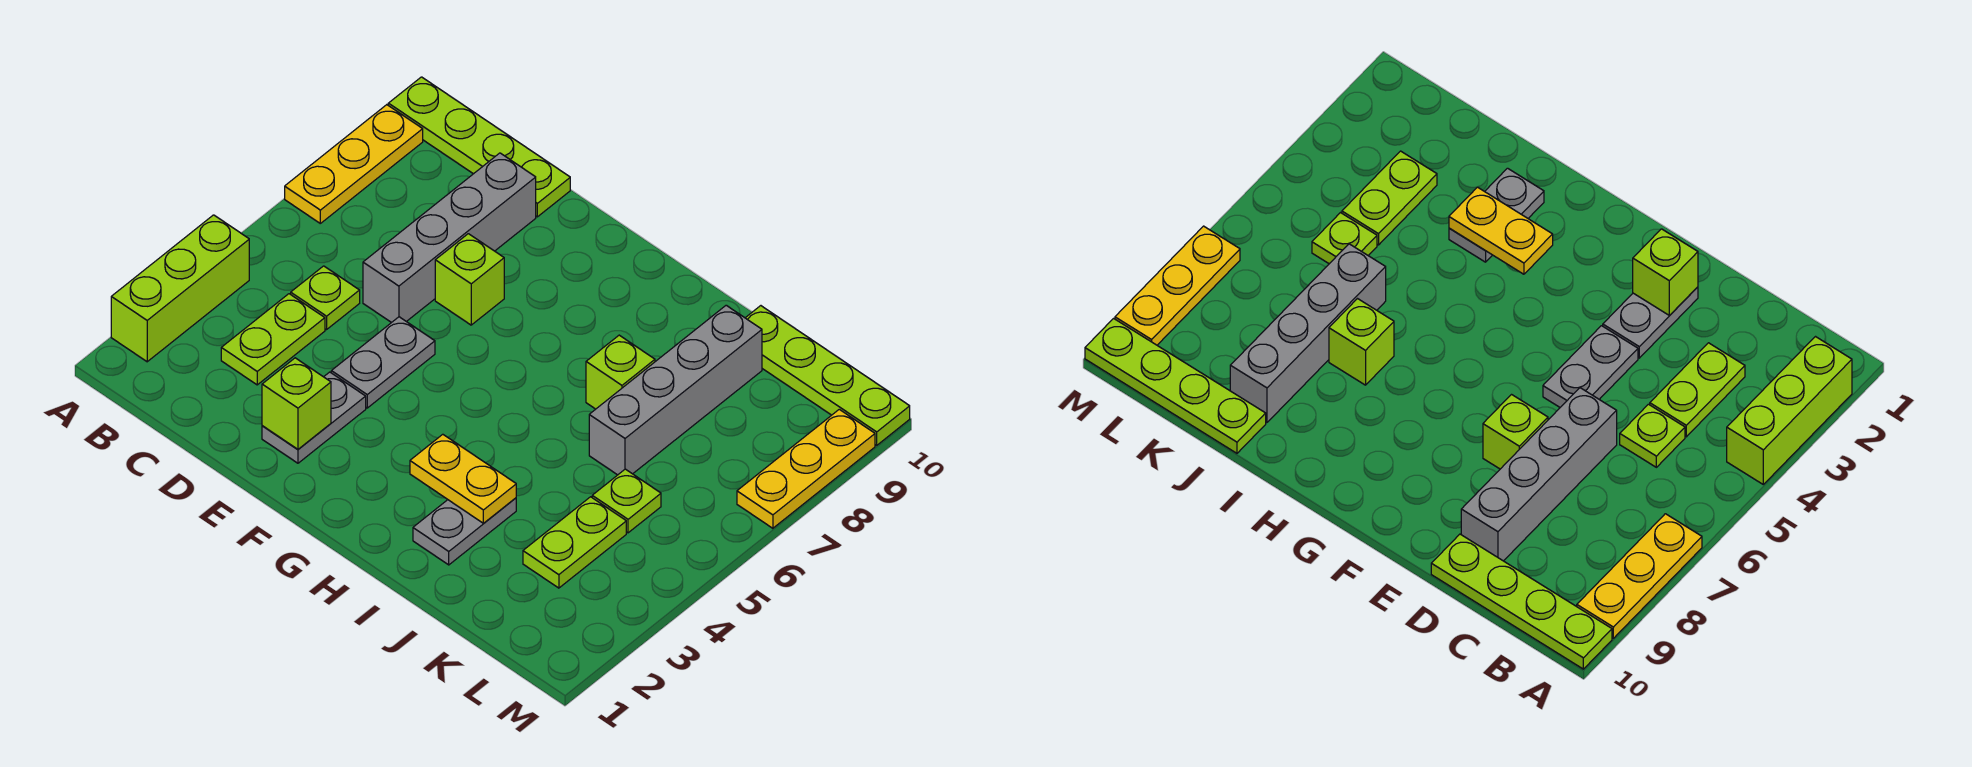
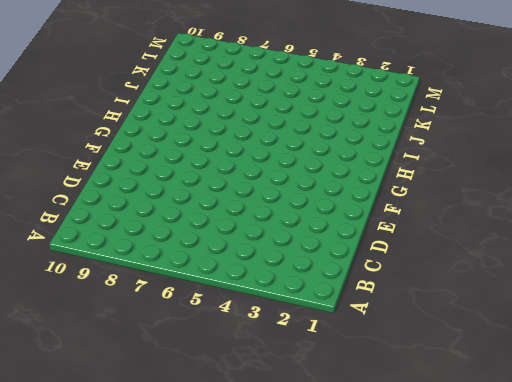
none -> lime 1x3 brick [111,215,249,362]
none -> yellow 1x3 plate [285,105,423,223]
none -> lime 1x4 plate [388,77,570,217]

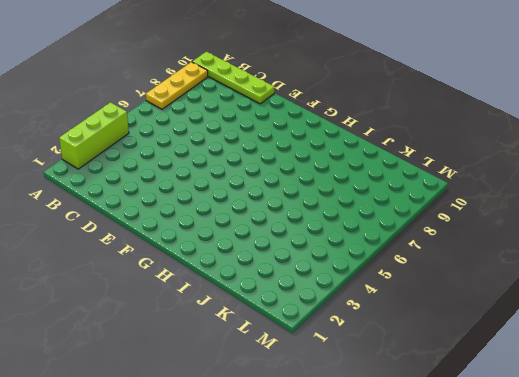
none -> lime 1x2 plate [221,294,325,385]
none -> lime 1x1 plate [291,266,360,330]
none -> grey 1x4 brick [363,153,536,323]

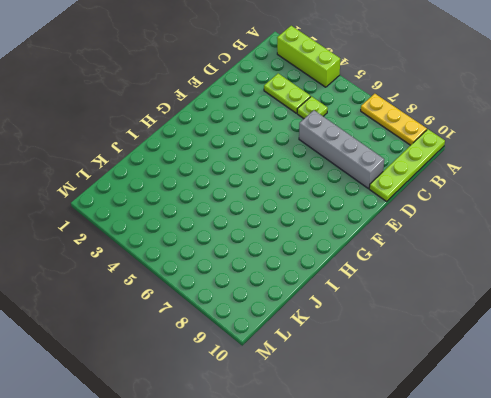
none -> grey 1x2 plate [262,372,366,463]
none -> grey 1x2 plate [331,317,435,408]
none -> lime 1x1 brick [435,234,504,325]

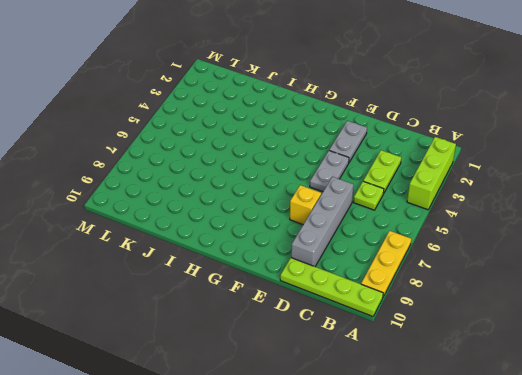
yellow 1x1 brick [290,185,321,224] -> lime 1x1 brick [435,234,504,325]
none -> grey 1x2 plate [413,498,516,565]
none -> lime 1x1 brick [586,335,655,409]
none -> grey 1x4 brick [589,305,762,475]

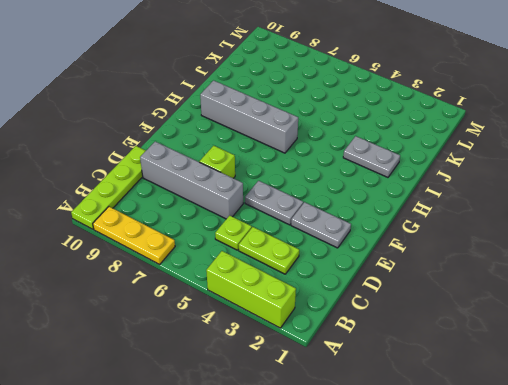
grey 1x4 brick [200,81,298,153] -> grey 1x4 brick moved to [589,305,762,475]
none -> lime 1x1 brick [586,335,655,409]
none -> lime 1x4 plate [746,306,910,445]
none -> lime 1x2 plate [523,497,626,588]

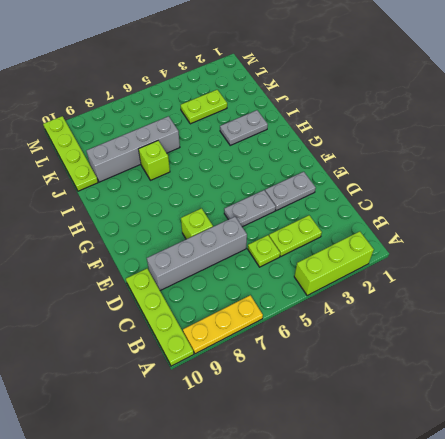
none -> lime 1x1 plate [592,469,661,533]
none -> yellow 1x3 plate [737,409,875,528]
none -> lime 1x1 brick [262,358,331,449]

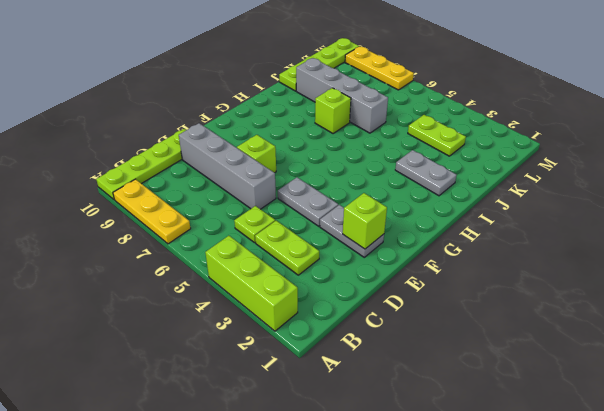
none -> lime 1x1 plate [592,469,661,533]
none -> yellow 1x2 plate [410,434,516,523]

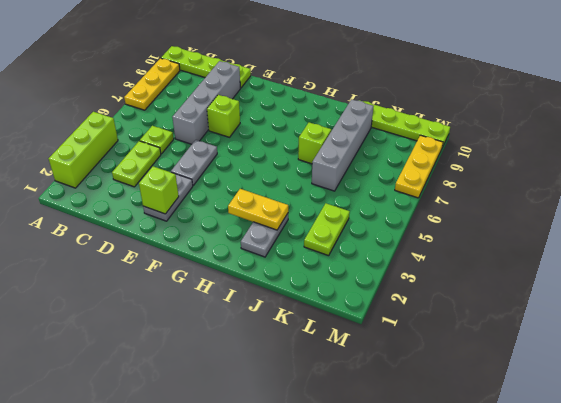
none -> lime 1x1 plate [592,469,661,533]

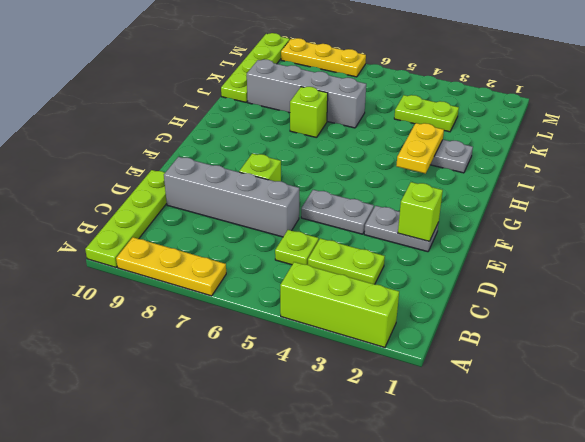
none -> lime 1x1 plate [592,469,661,533]

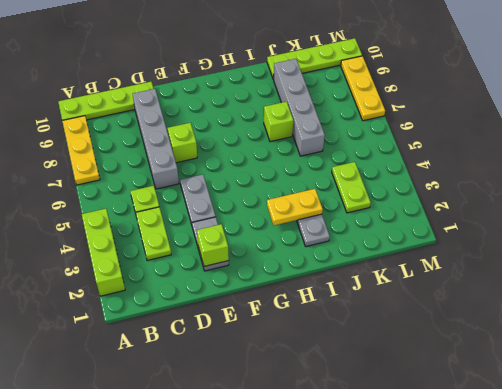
none -> lime 1x1 plate [592,469,661,533]

